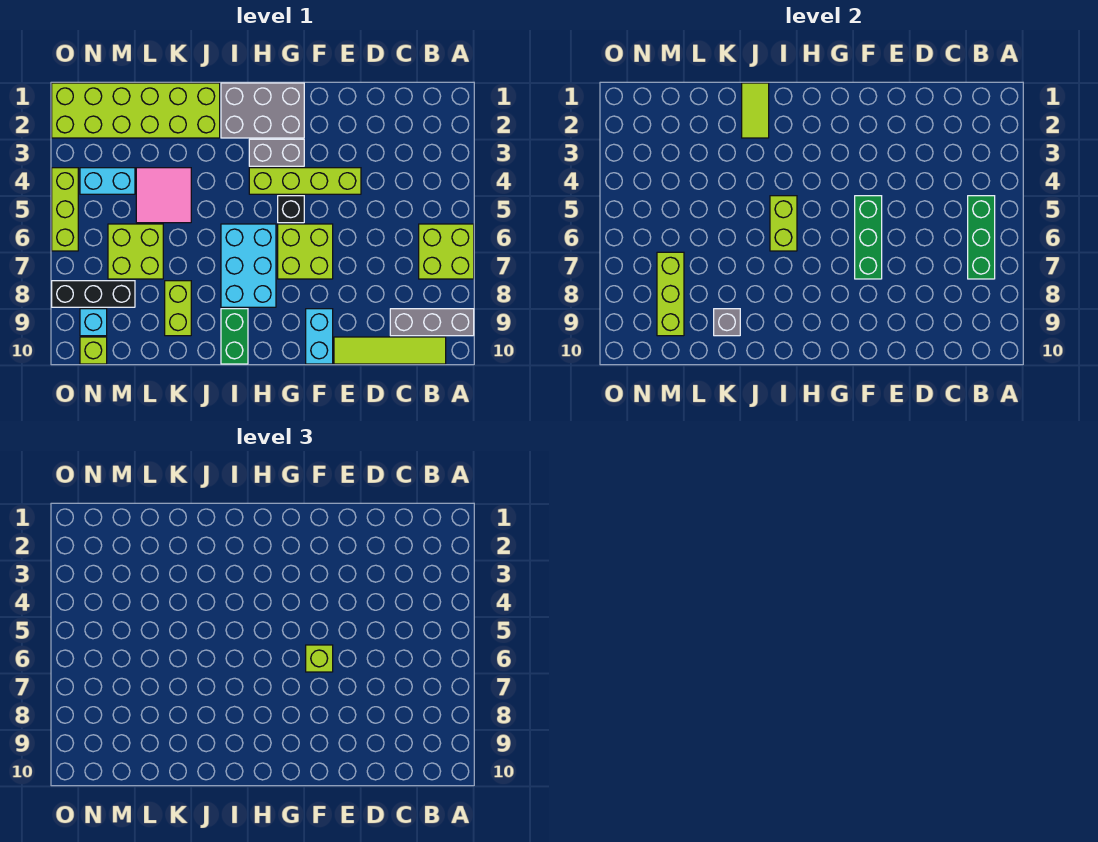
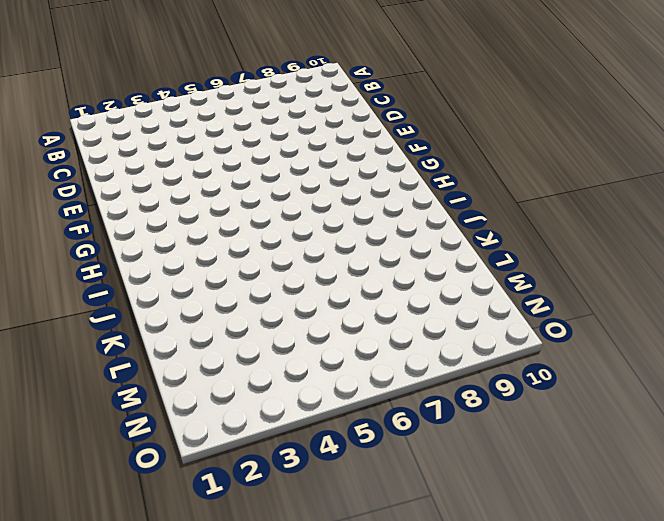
none -> lime 2x2 brick [419,224,474,279]
none -> grey 1x3 brick [390,309,474,336]
none -> lime 1x4 tile [334,337,446,364]

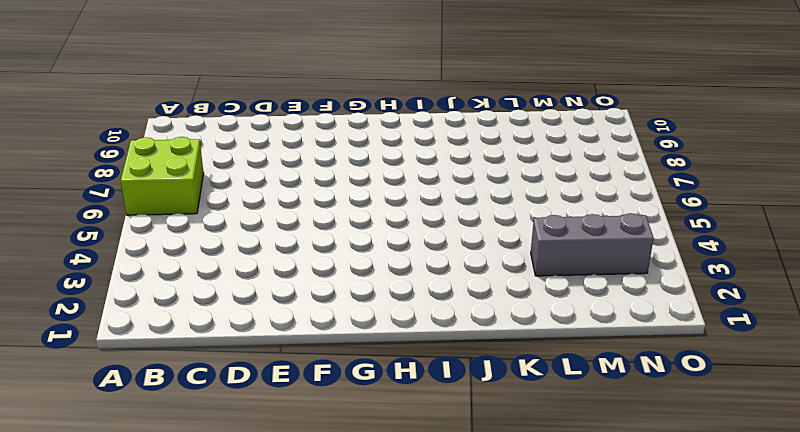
grey 1x3 brick [531,213,654,276] -> grey 1x3 brick moved to [390,309,474,336]
none -> lime 1x4 tile [334,337,446,364]
none -> lime 1x4 brick [249,168,361,194]
none -> lime 2x2 brick [278,224,333,279]

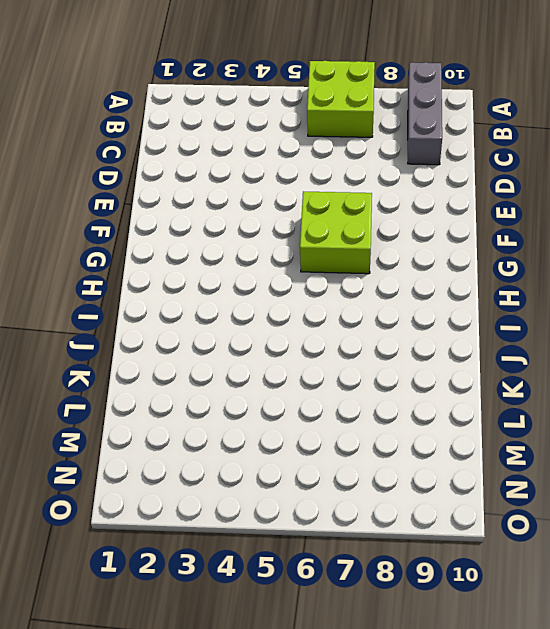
none -> lime 1x4 tile [334,337,446,364]
none -> lime 1x4 brick [249,168,361,194]
none -> cyan 1x2 brick [306,309,333,364]

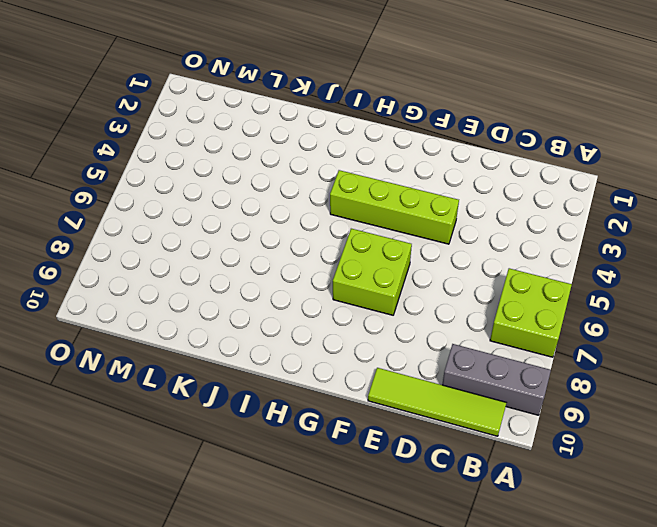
none -> cyan 1x2 brick [306,309,333,364]
none -> grey 2x3 brick [221,83,304,138]
none -> grey 1x2 brick [249,139,304,166]

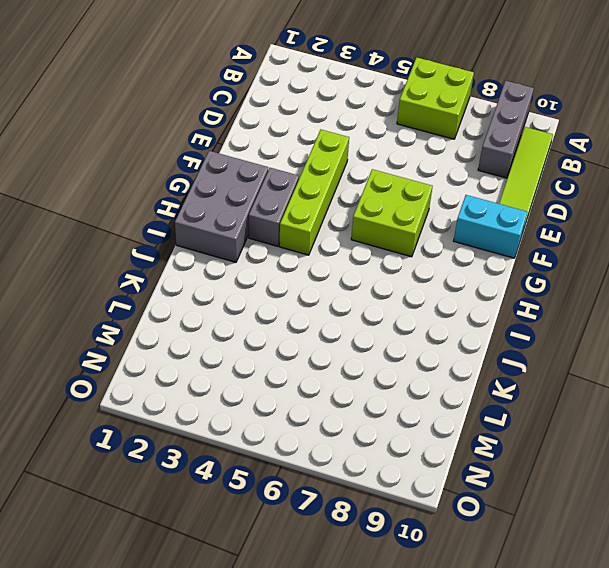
none -> black 1x1 brick [278,196,304,223]
none -> cyan 2x3 brick [221,224,276,307]
none -> green 1x2 brick [221,309,248,364]

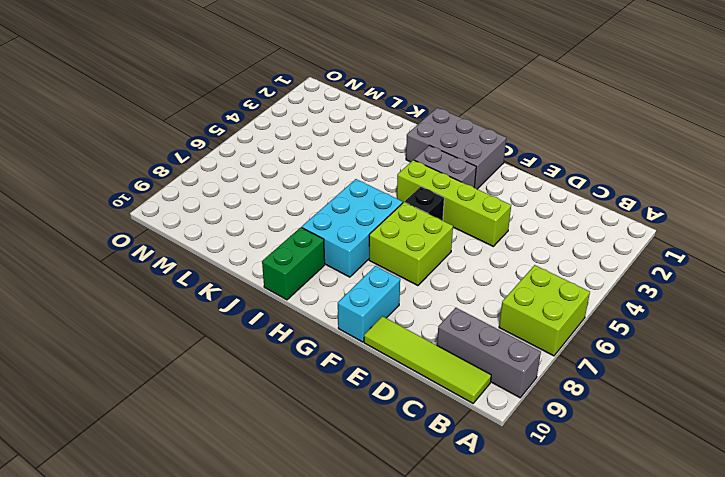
none -> lime 2x6 brick [52,83,220,138]
none -> pink 2x2 tile [136,168,191,223]
none -> lime 1x2 brick [165,281,191,336]

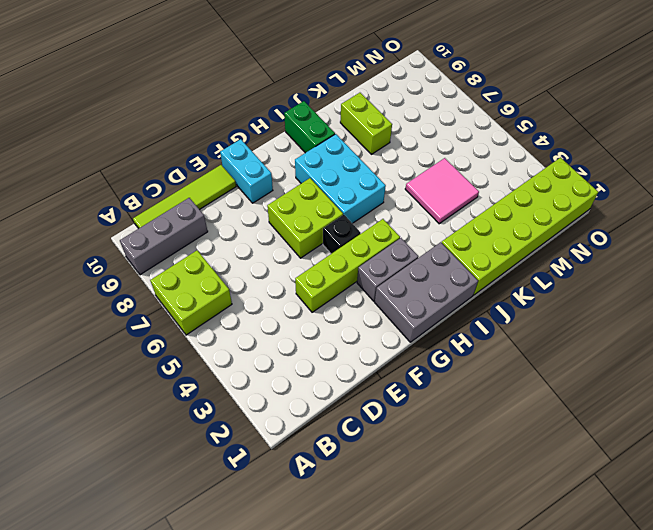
none -> lime 2x2 brick [108,224,163,279]
none -> cyan 1x2 brick [80,168,135,194]
none -> black 1x3 brick [52,281,135,307]

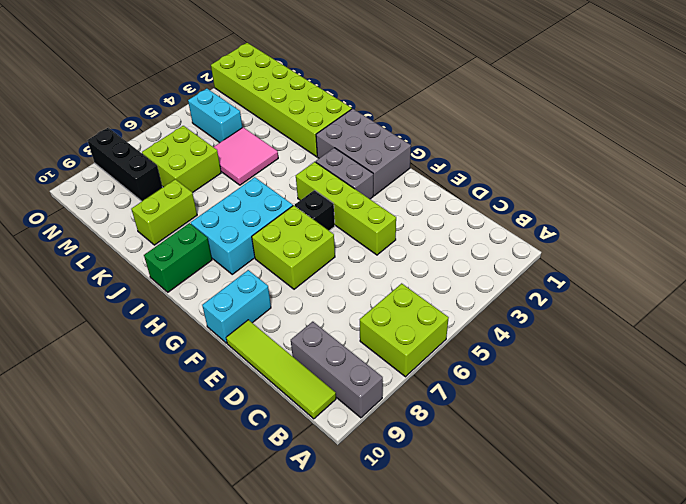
none -> cyan 1x1 brick [80,309,107,336]
none -> lime 1x1 brick [80,337,107,364]
none -> lime 1x3 brick [52,168,78,251]

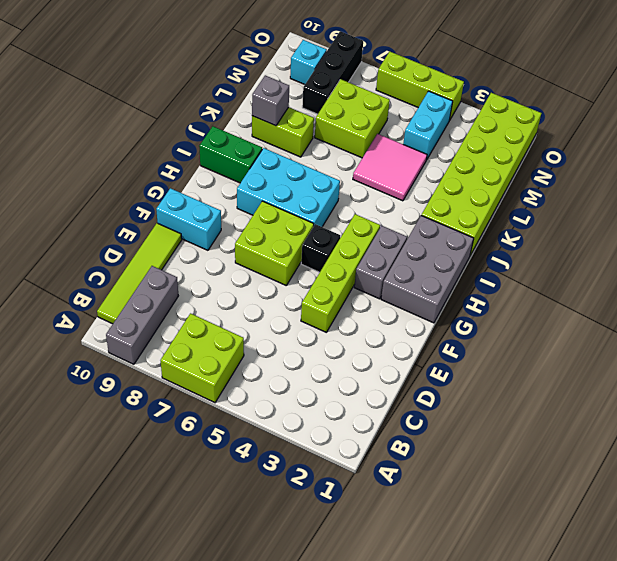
none -> lime 1x1 brick [80,337,107,364]
none -> green 1x3 brick [968,196,995,279]
none -> green 1x3 brick [855,196,882,279]

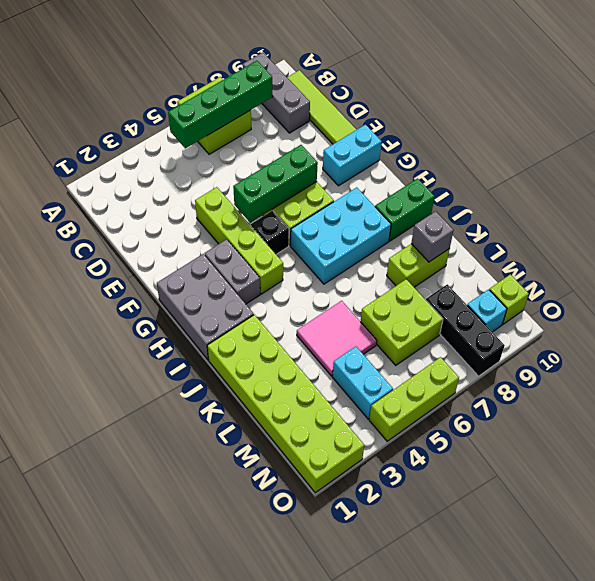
green 1x4 brick [168,61,273,148] -> green 1x3 brick [968,196,995,279]
none -> lime 1x2 brick [770,196,797,251]
none -> lime 1x2 tile [742,83,769,138]
none -> lime 1x3 brick [657,252,684,336]

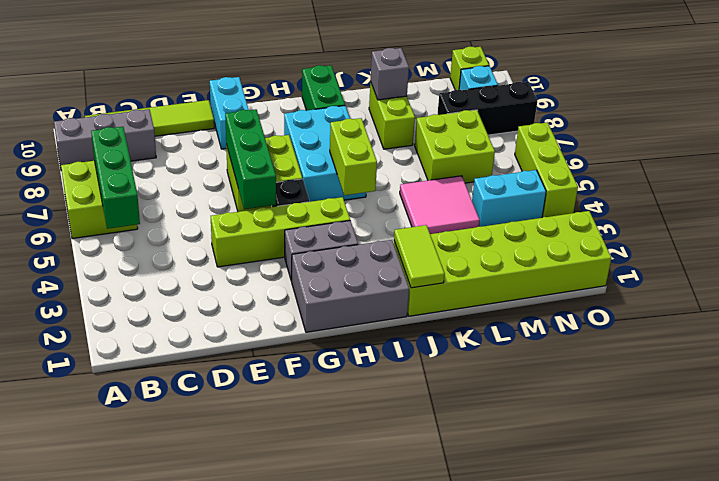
none -> lime 1x3 brick [657,252,684,336]
none -> lime 1x1 brick [306,645,333,672]

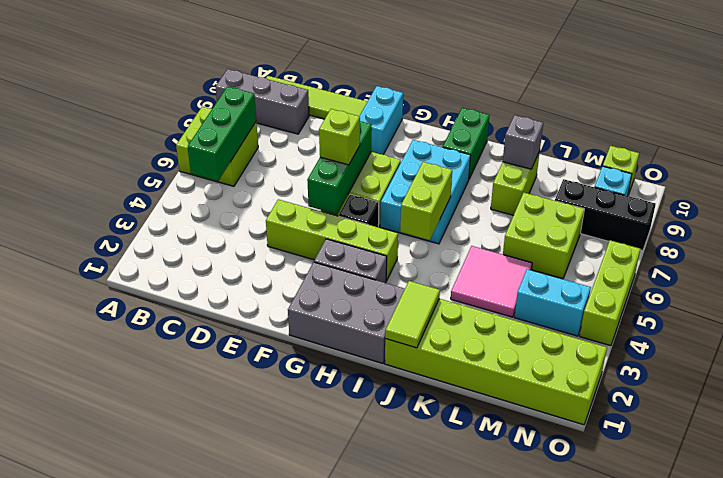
none -> lime 1x3 brick [657,252,684,336]

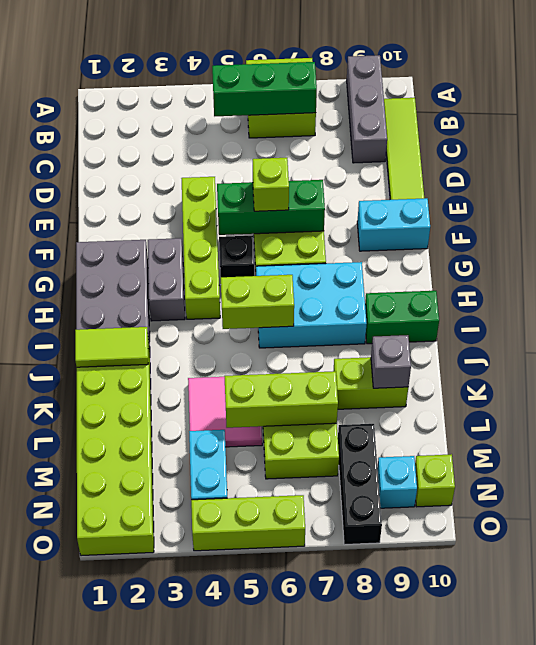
lime 1x3 brick [224,371,338,428] -> lime 1x3 brick moved to [657,252,684,336]

